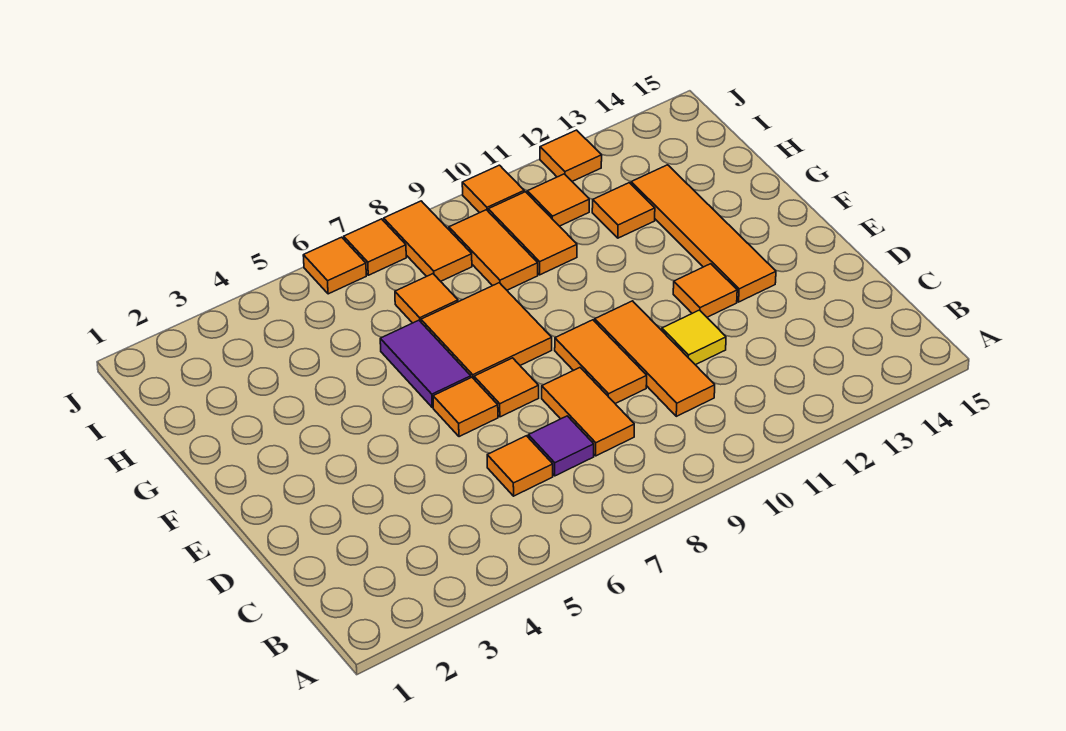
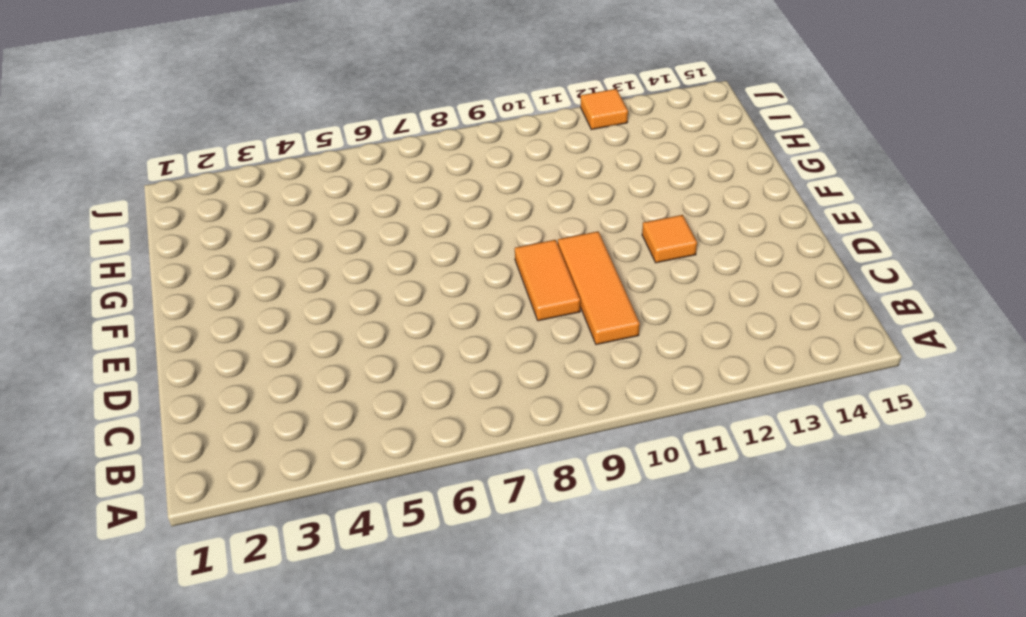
none -> orange 1x1 tile [487,436,553,496]
none -> purple 1x1 tile [528,416,594,476]
none -> orange 1x2 tile [542,368,634,456]

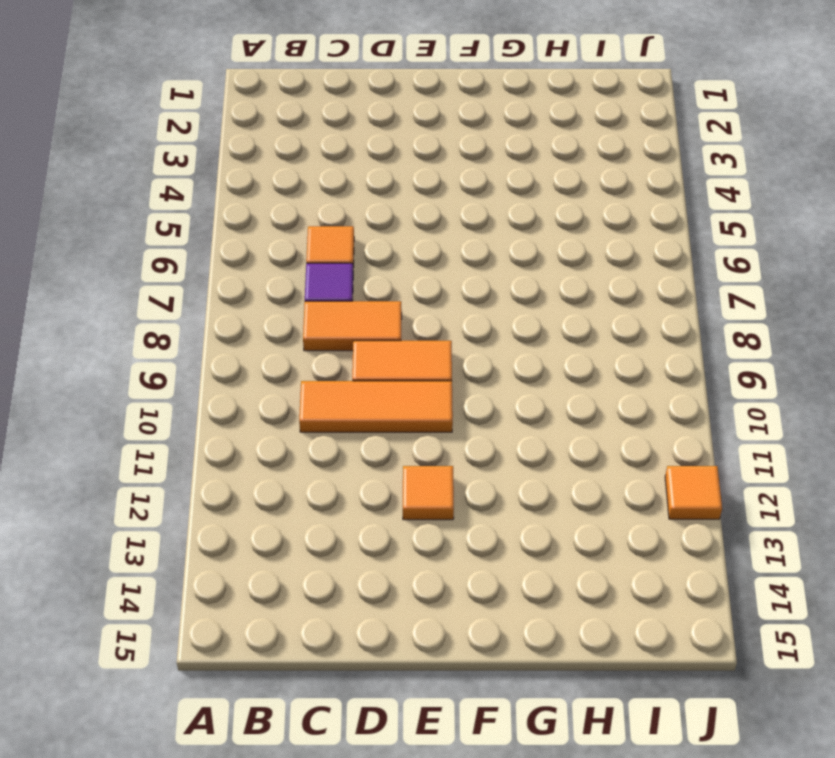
none -> yellow 1x1 tile [662,310,726,365]
none -> orange 1x1 tile [433,377,498,437]
none -> orange 1x1 tile [474,358,539,417]

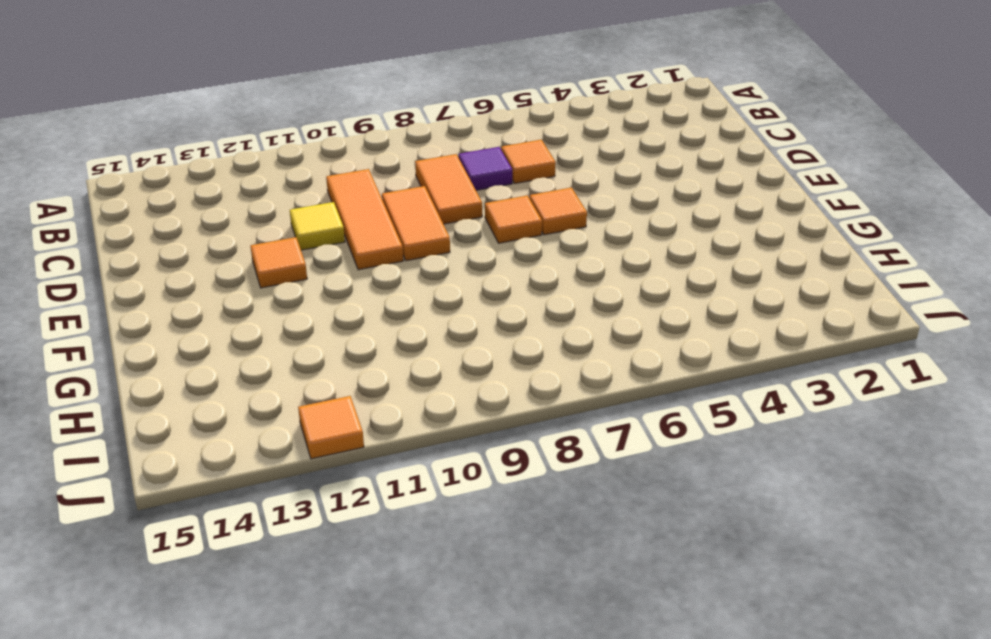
none -> orange 1x4 tile [631,165,776,302]
none -> purple 1x2 tile [380,320,471,407]
none -> orange 2x2 tile [421,283,552,379]

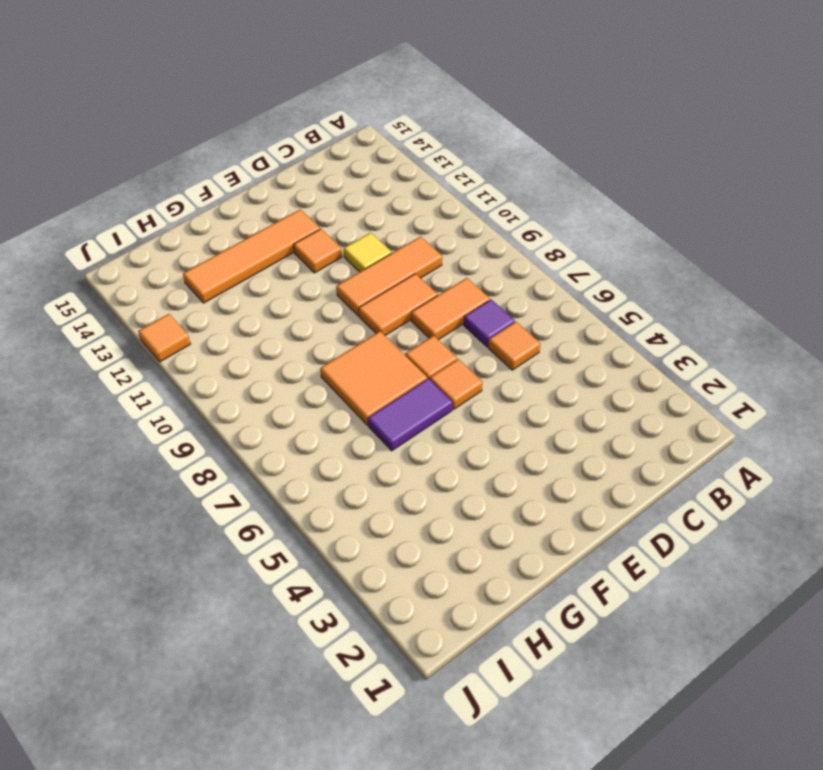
none -> orange 1x1 tile [395,274,458,323]
none -> orange 1x2 tile [449,210,538,290]
none -> orange 1x2 tile [488,192,577,275]

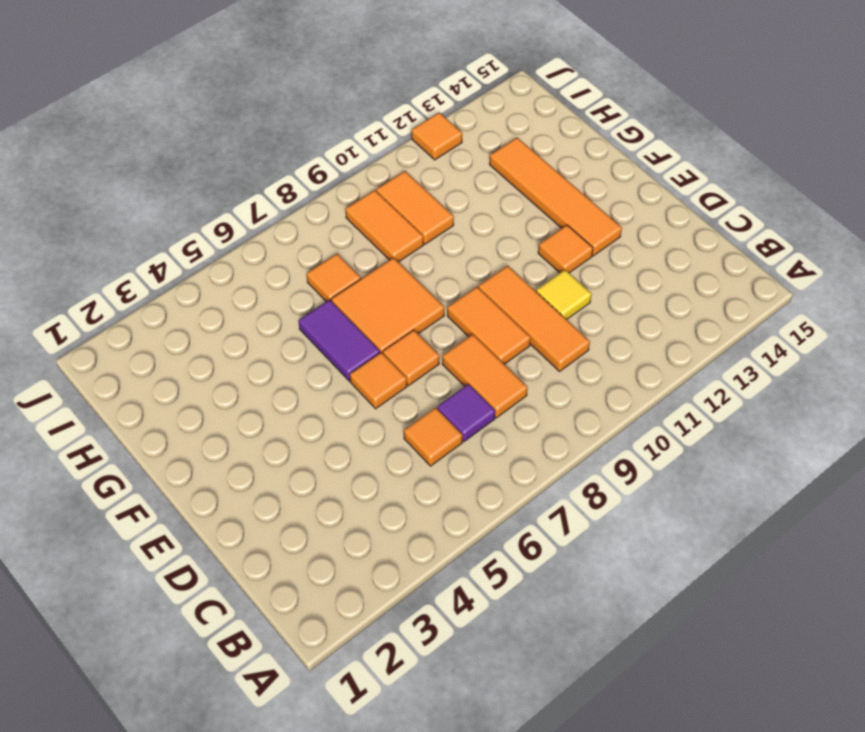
none -> orange 1x1 tile [592,183,655,238]
none -> orange 1x2 tile [384,201,472,281]
none -> orange 1x1 tile [527,174,589,226]

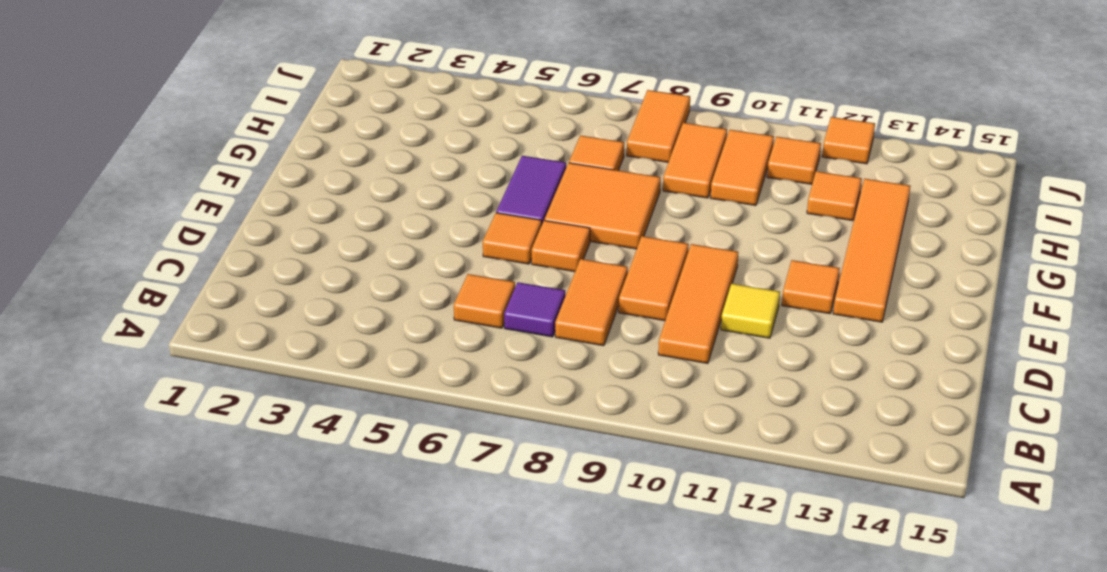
none -> orange 1x1 tile [303,237,366,294]
none -> orange 1x1 tile [344,219,406,275]
none -> orange 1x1 tile [462,165,524,213]

